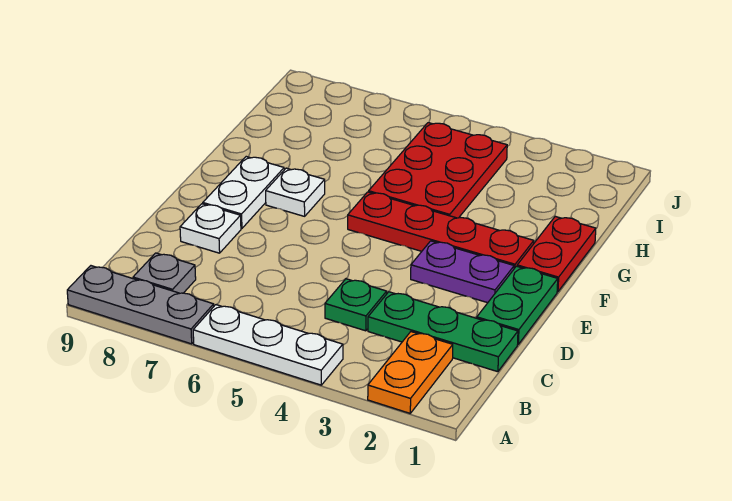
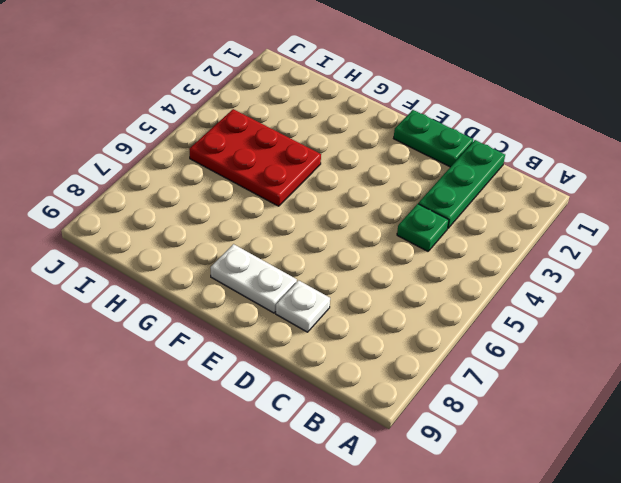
none -> orange 1x2 plate [368,332,453,413]
none -> white 1x3 plate [193,305,343,385]
none -> grey 1x3 plate [67,266,214,344]

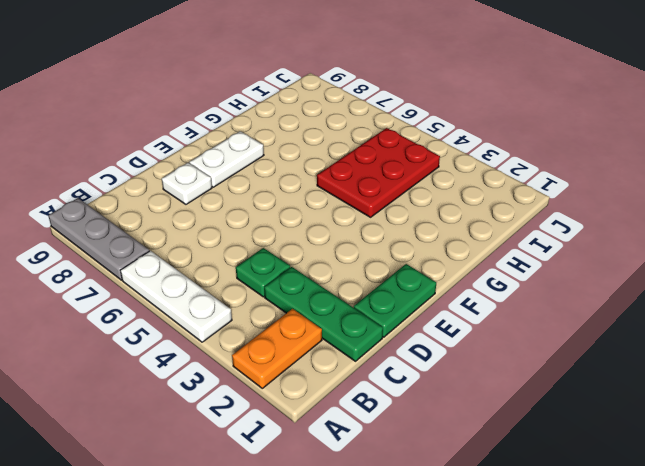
none -> grey 1x1 plate [133,253,196,293]
none -> purple 1x2 plate [411,241,514,303]
none -> red 1x2 plate [517,216,596,292]

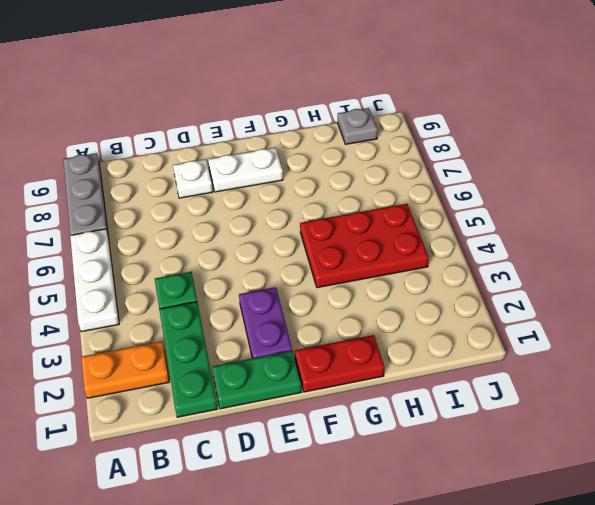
grey 1x1 plate [338,108,378,144] -> grey 1x1 plate moved to [133,253,196,293]
none -> red 1x4 plate [348,192,534,268]
none -> white 1x1 plate [266,168,325,216]

